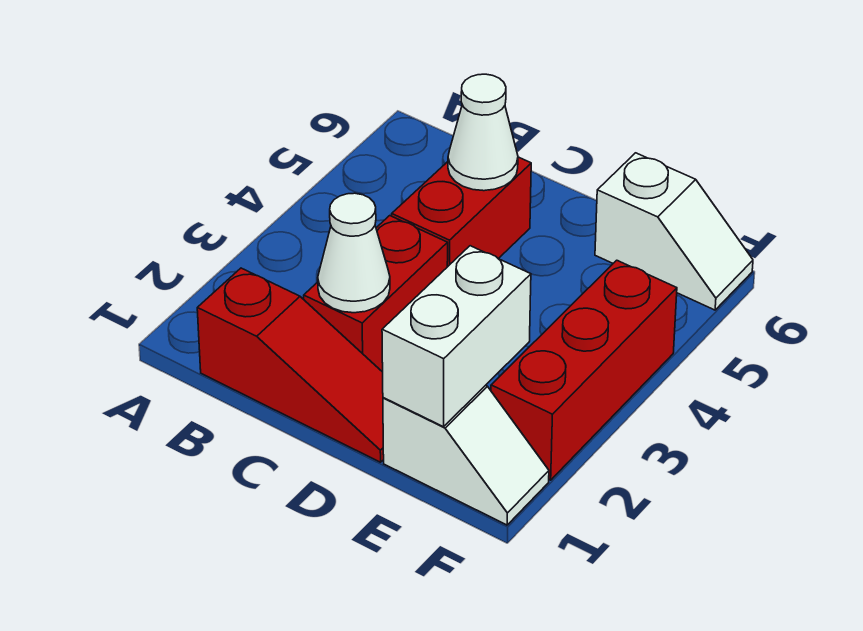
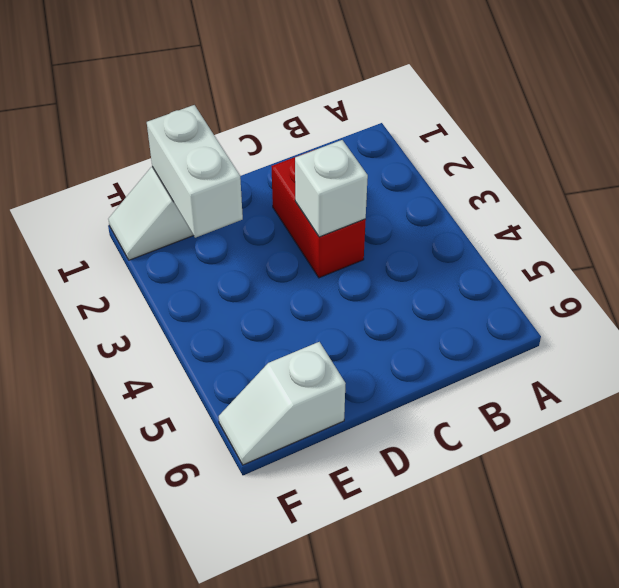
white 1x1 brick [295,140,368,237] -> none
none -> red 1x3 slope [197,268,384,462]
none -> red 1x2 brick [392,157,531,267]

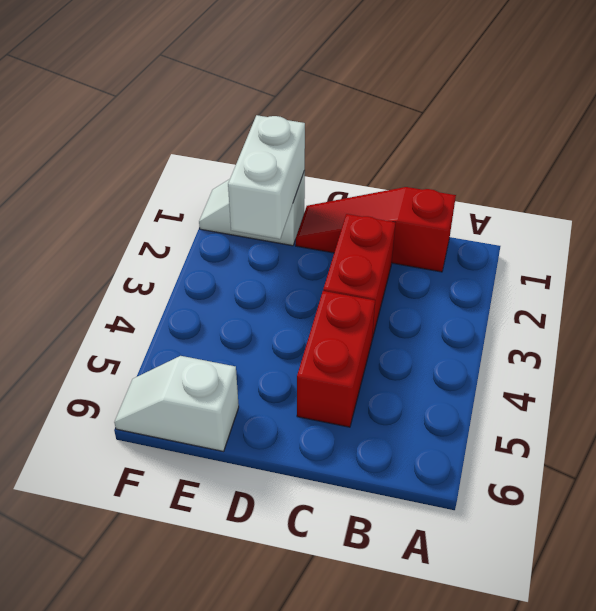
none -> red 1x3 brick [491,260,677,480]
none -> white 1x1 cone [318,193,390,313]

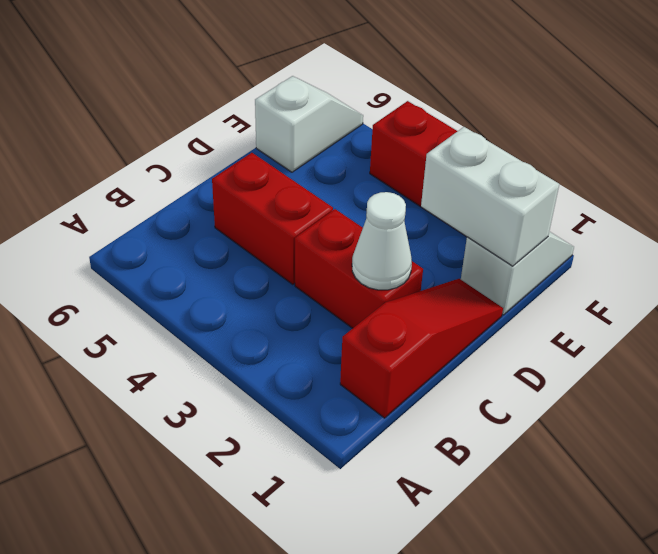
none -> white 1x1 cone [448,74,518,191]

